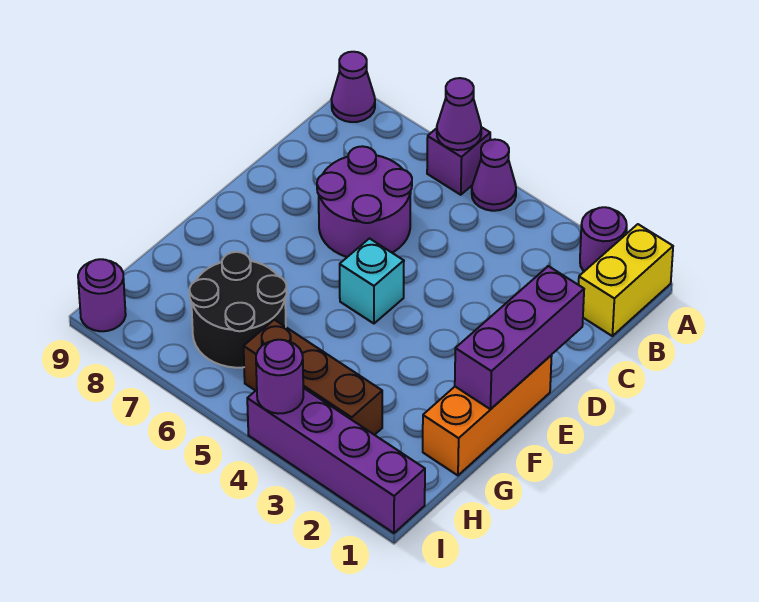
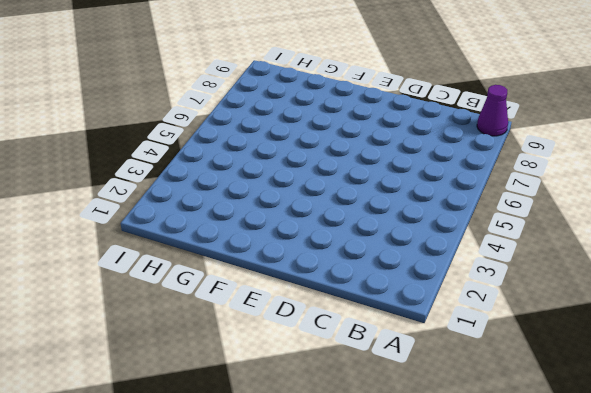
none -> yellow 1x2 brick [579,224,673,336]
none -> purple 1x1 round brick [580,207,627,271]
none -> purple 1x1 cone [472,139,516,211]

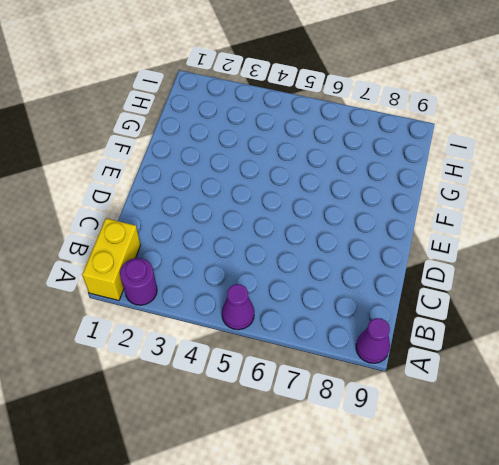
none -> purple 1x1 brick [427,127,490,195]
none -> purple 2x2 round brick [317,146,412,257]
none -> orange 1x3 brick [423,355,552,475]

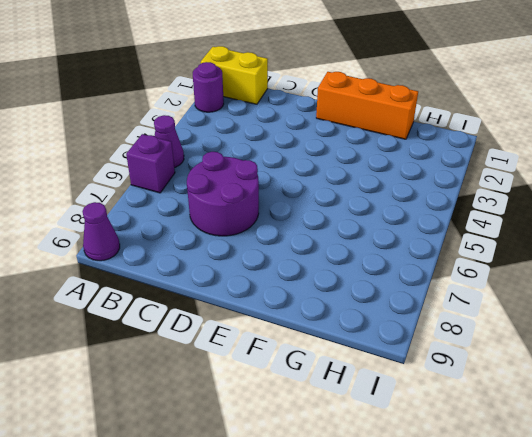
none -> cyan 1x1 brick [340,239,404,323]
none -> black 2x2 round brick [190,252,287,368]
none -> brown 1x3 brick [244,320,382,435]

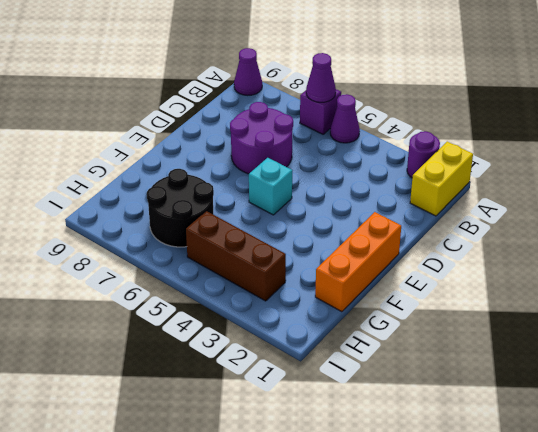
none -> purple 1x4 brick [247,388,425,533]
none -> purple 1x1 round brick [78,259,126,331]
none -> purple 1x3 brick [455,266,584,409]

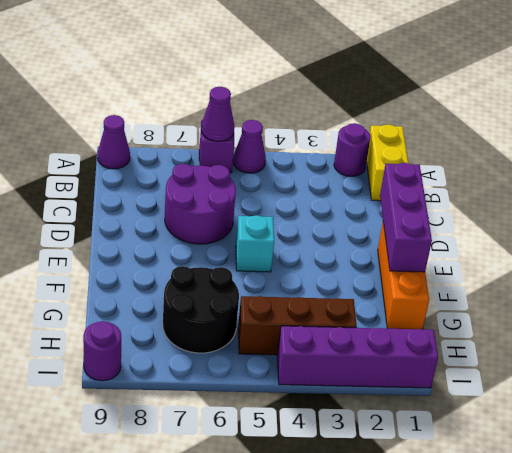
none -> purple 1x1 round brick [256,340,303,414]

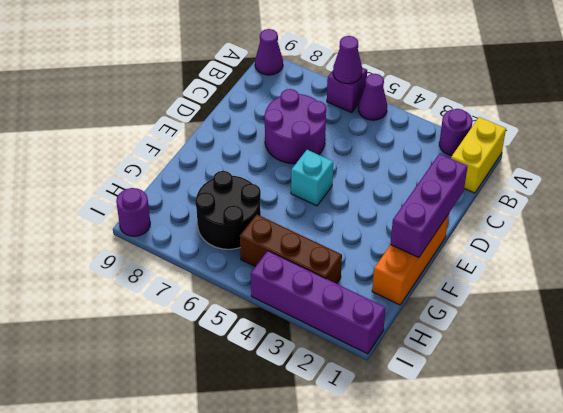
none -> purple 1x1 round brick [256,340,303,414]

